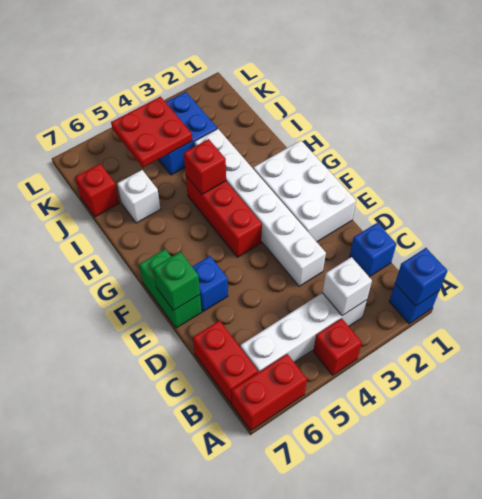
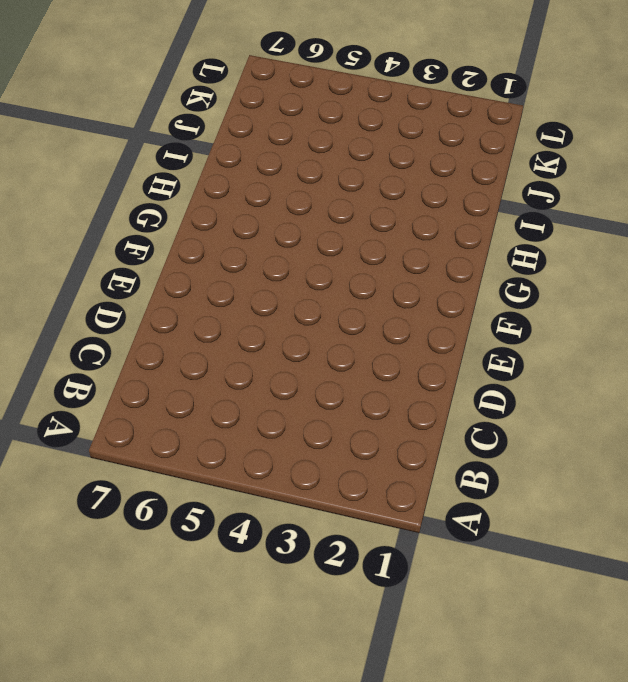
none -> blue 1x1 brick [389,284,439,324]
none -> red 1x1 brick [313,318,362,375]
none -> red 1x2 brick [232,354,307,430]

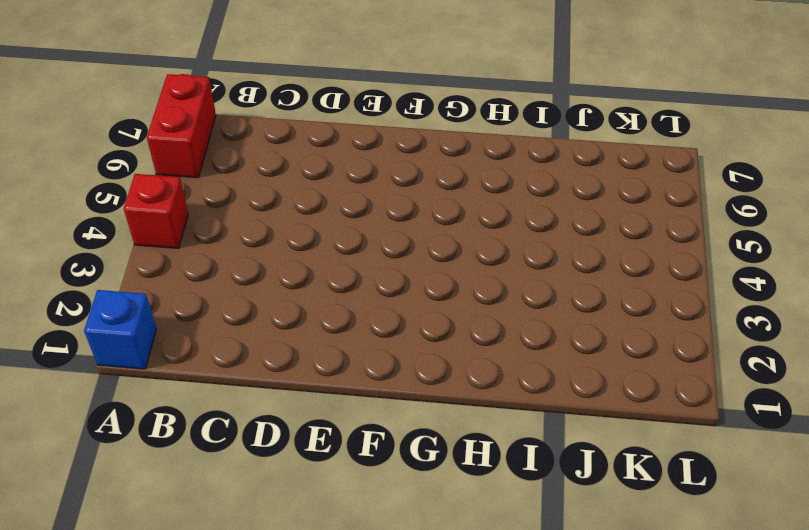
none -> white 1x4 brick [240,293,367,372]
none -> red 1x2 brick [193,320,258,404]
none -> blue 1x1 brick [350,223,396,277]

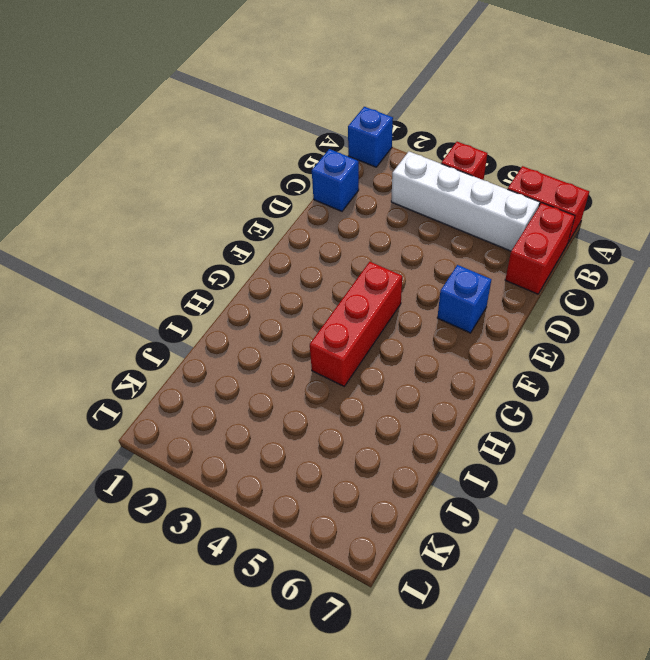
none -> white 1x6 brick [195,129,326,286]
none -> white 2x3 brick [253,141,356,242]
none -> green 1x2 brick [139,249,202,328]

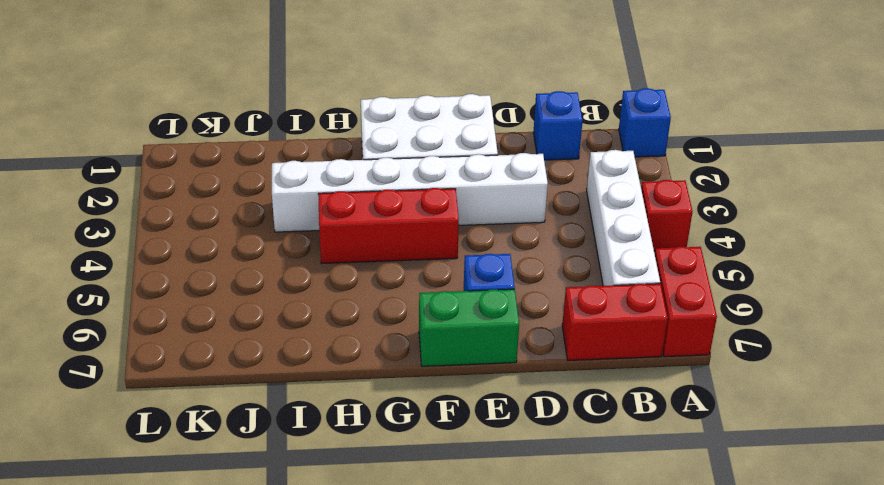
none -> white 1x1 brick [117,170,161,223]
none -> blue 2x2 brick [158,92,217,175]
none -> red 1x1 brick [75,164,119,217]

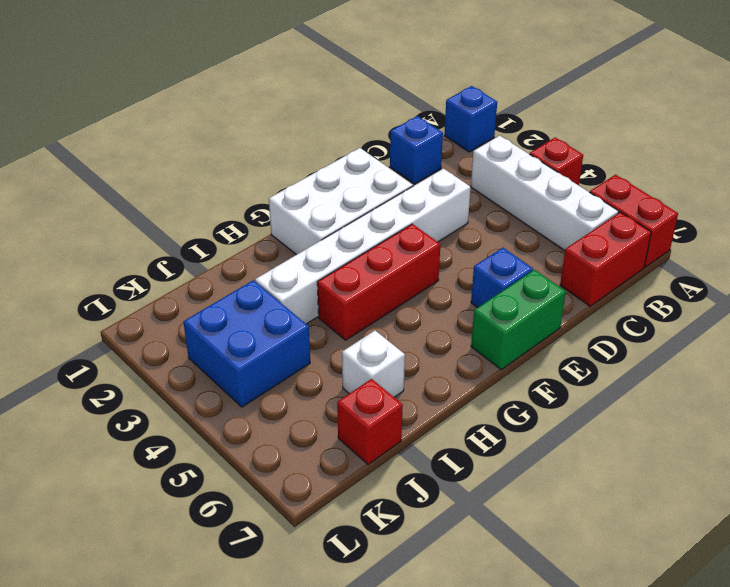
none -> blue 1x1 brick [395,248,448,306]
none -> white 1x1 brick [322,257,372,316]
none -> green 1x1 brick [153,252,200,311]

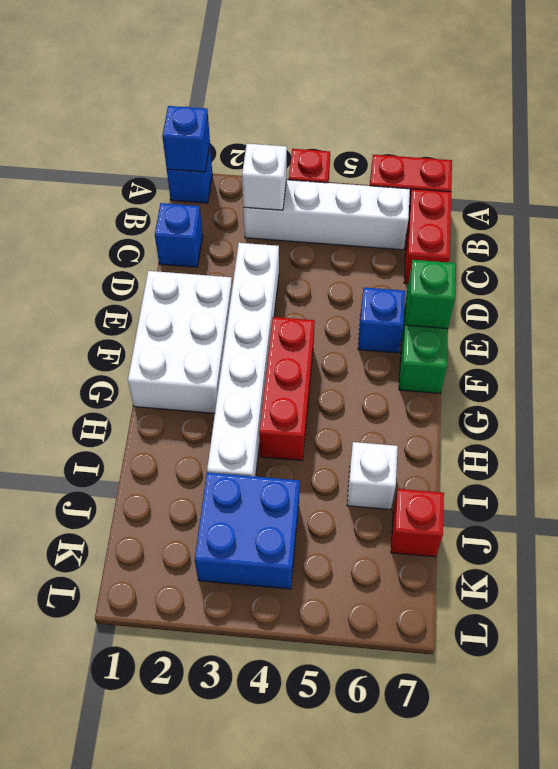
none -> red 1x1 brick [184,139,226,194]
none -> red 2x2 plate [111,97,192,167]

